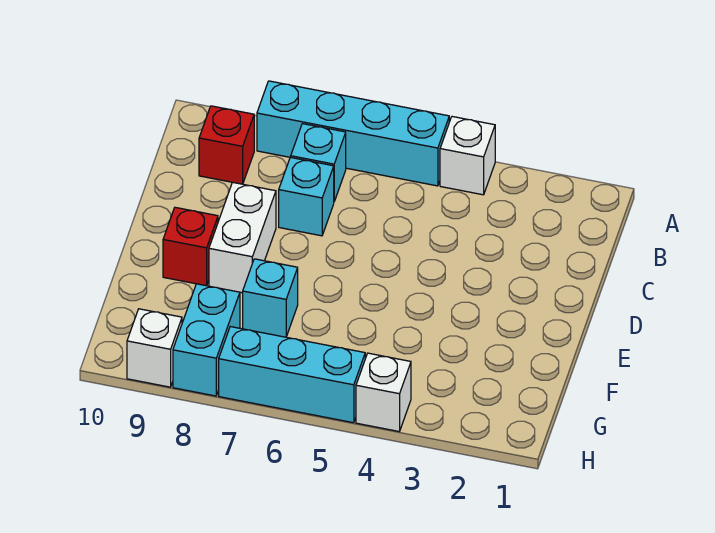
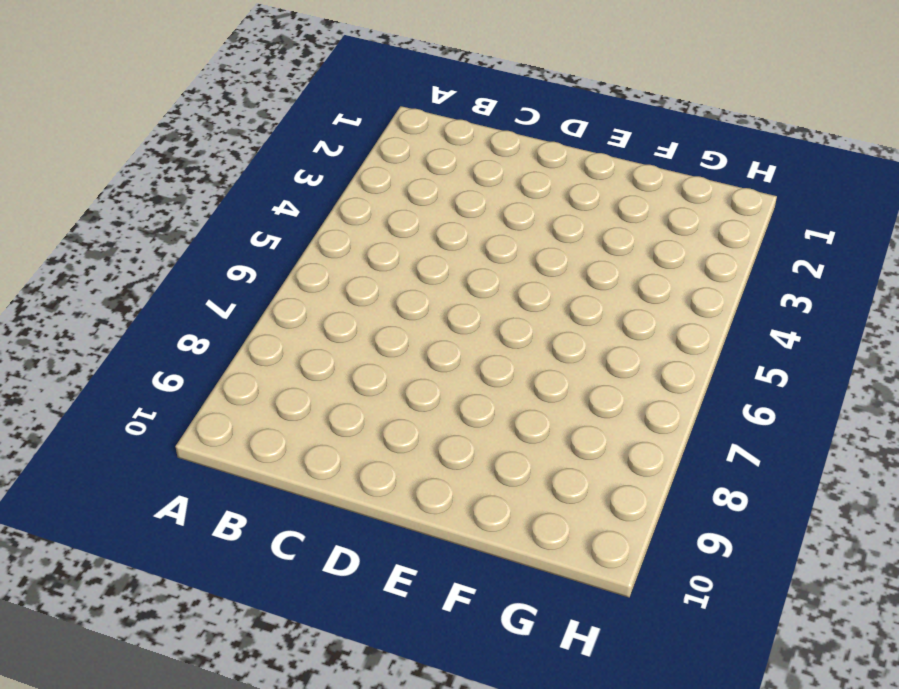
none -> white 1x1 brick [440,117,495,195]
none -> cyan 1x4 brick [257,81,449,186]
none -> cyan 1x1 brick [291,124,346,201]

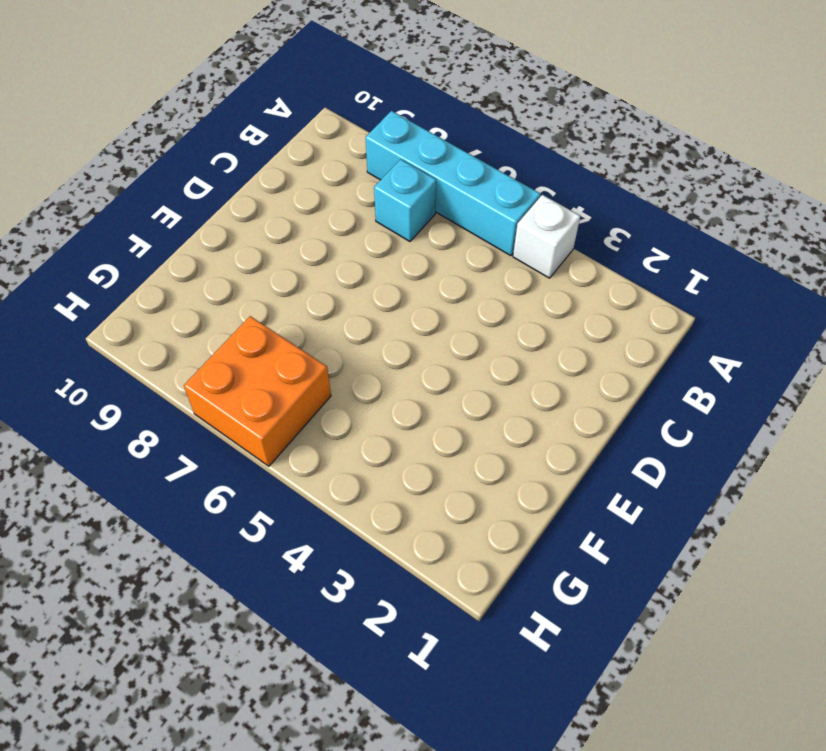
orange 2x2 brick [184,316,331,466] -> cyan 1x3 brick [219,327,365,423]
none -> red 1x1 brick [199,106,254,184]
none -> cyan 1x1 brick [279,157,334,236]
none -> white 1x2 brick [209,182,276,293]

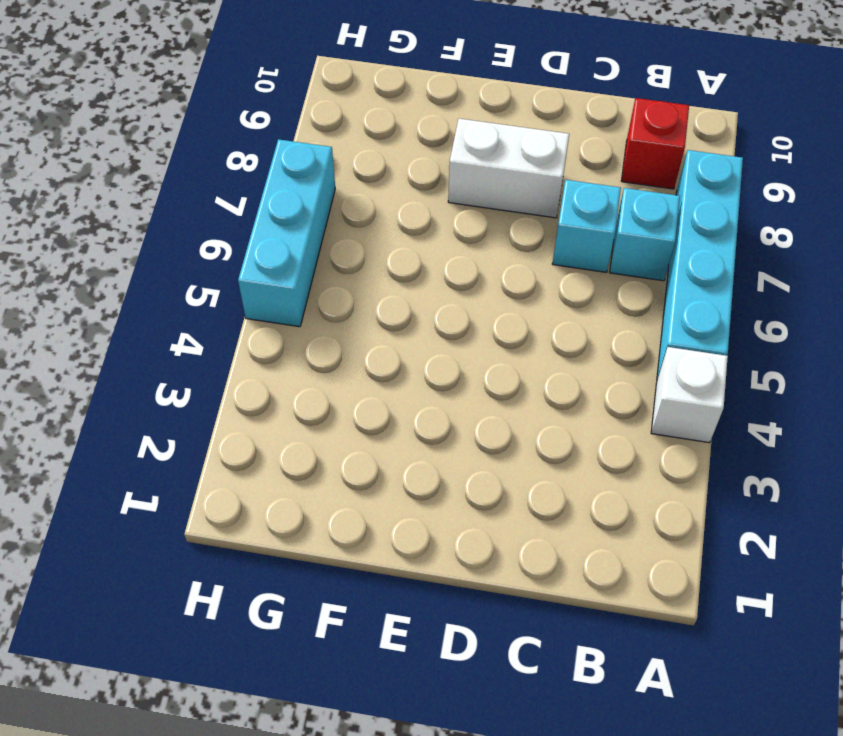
none -> red 1x1 brick [163,207,218,286]
none -> cyan 1x1 brick [243,259,298,337]
none -> cyan 1x2 brick [173,284,240,396]

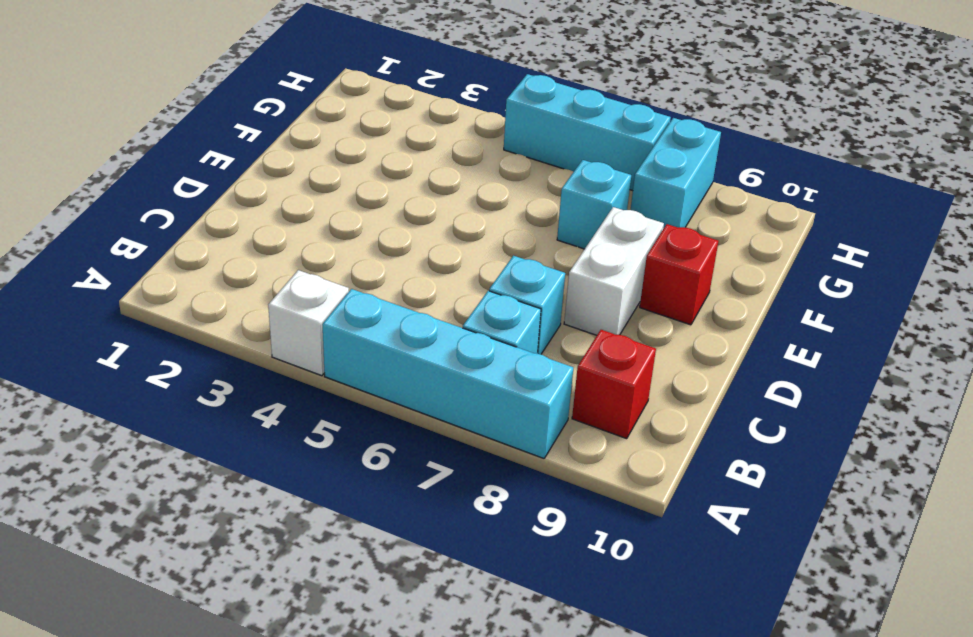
none -> white 1x1 brick [356,353,411,431]
none -> white 1x1 brick [127,309,182,387]

